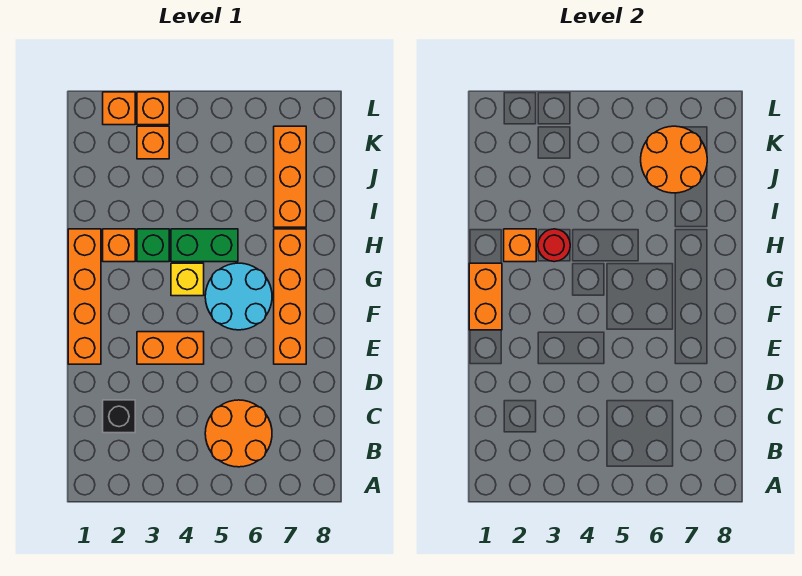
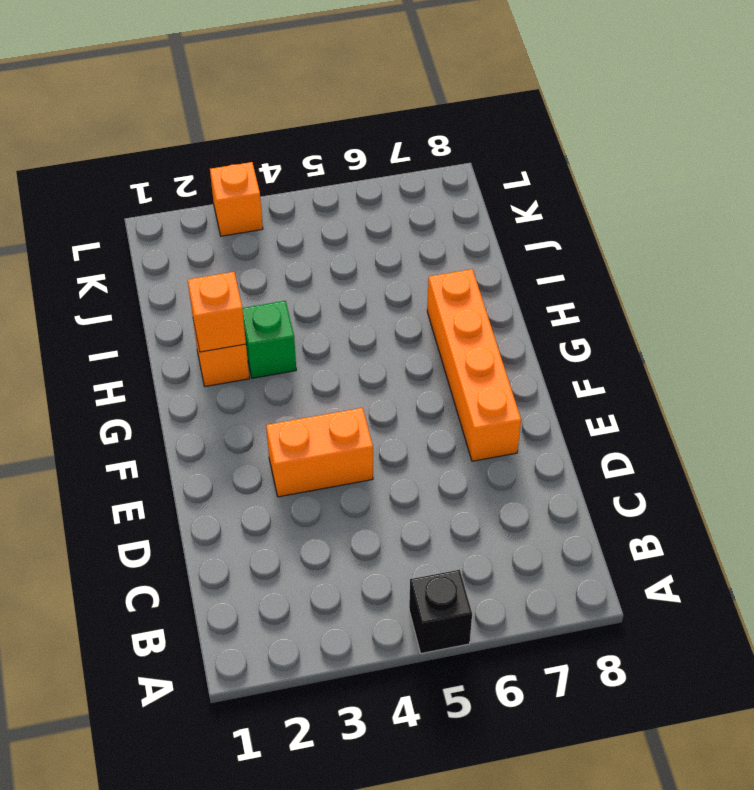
black 1x1 brick [409,570,472,653] -> black 1x1 brick moved to [103,400,135,433]
none -> orange 2x2 round brick [205,400,272,467]
none -> orange 1x4 brick [68,229,101,364]
none -> cyan 2x2 round brick [205,263,272,330]

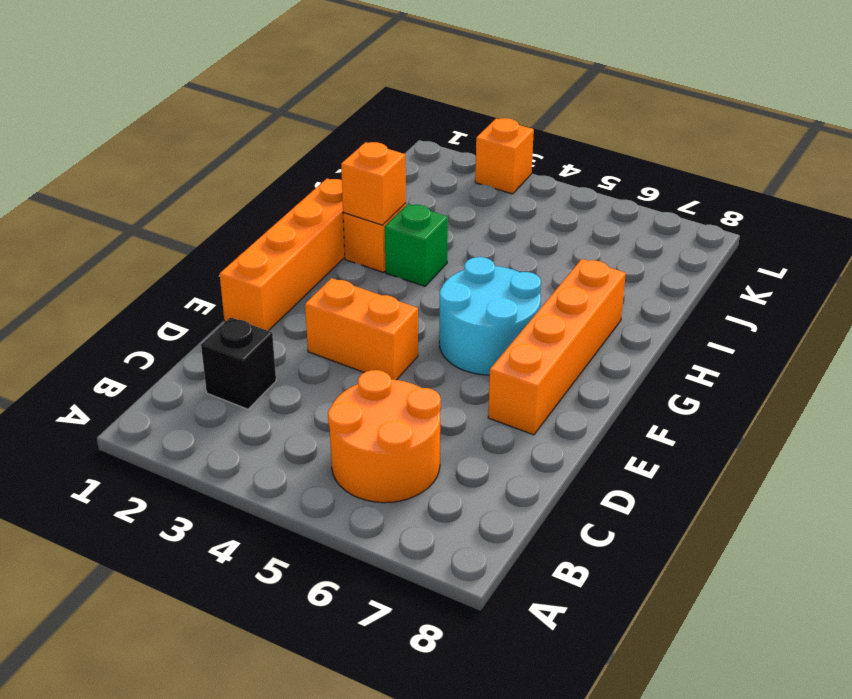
none -> yellow 1x1 brick [171,263,204,296]
none -> green 1x2 brick [171,229,238,262]
none -> orange 1x3 brick [274,126,306,227]

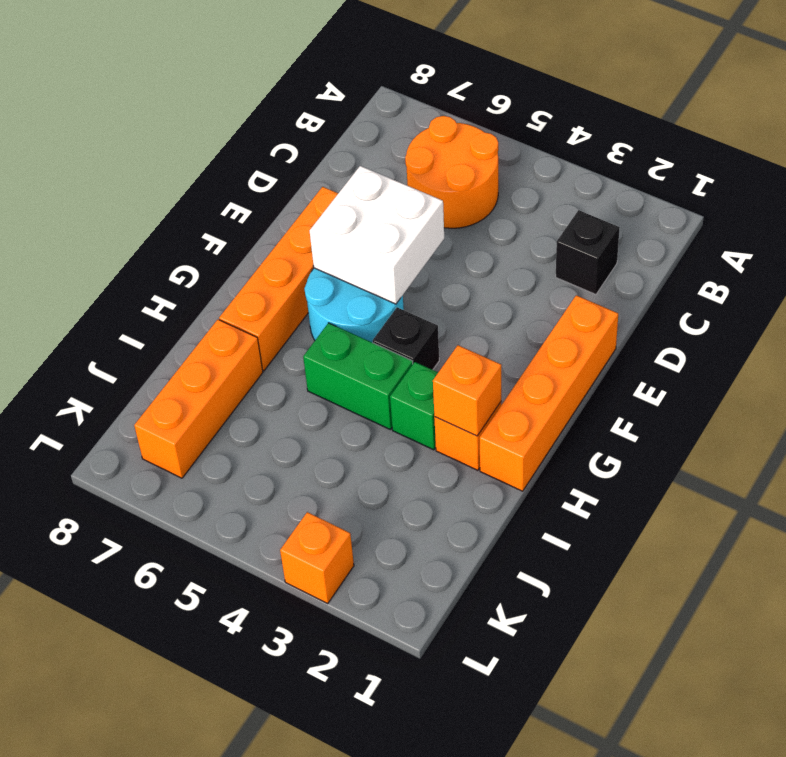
white 2x2 brick [310,166,444,304] -> none
black 1x1 brick [373,307,439,370] -> yellow 1x1 brick [171,263,204,296]
none -> orange 1x2 brick [137,332,204,364]
none -> orange 1x1 brick [137,126,169,159]
none -> orange 1x1 brick [103,92,135,125]

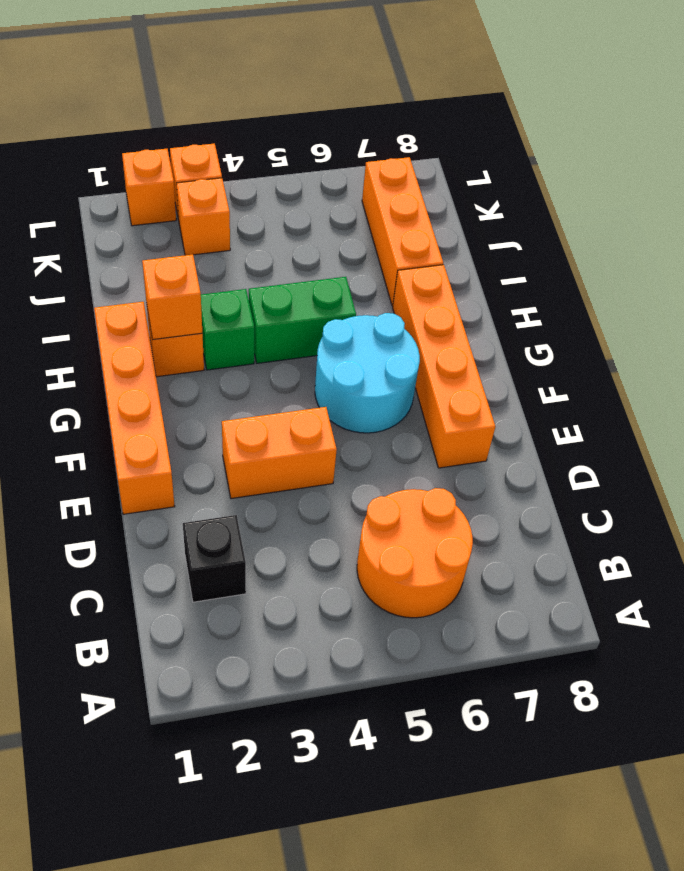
none -> yellow 1x1 brick [171,263,204,296]
none -> orange 1x2 brick [469,263,502,330]
none -> red 1x1 round brick [538,229,570,262]

